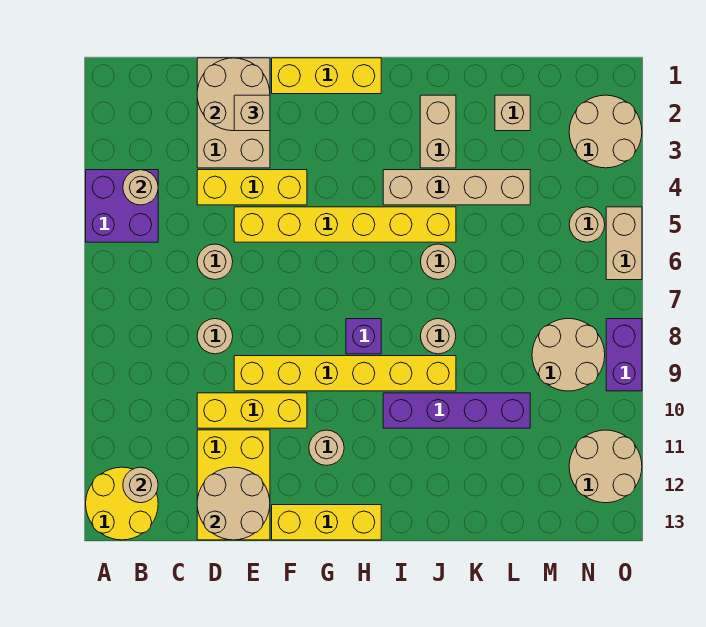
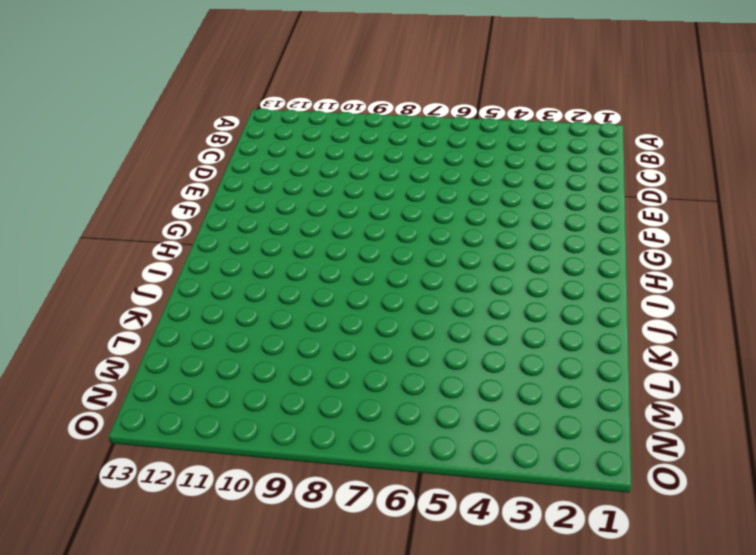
none -> purple 2x2 brick [86,170,158,242]
none -> yellow 2x2 round brick [86,467,158,540]
none -> tan 2x3 brick [197,58,270,168]
none -> yellow 1x3 brick [197,170,307,205]

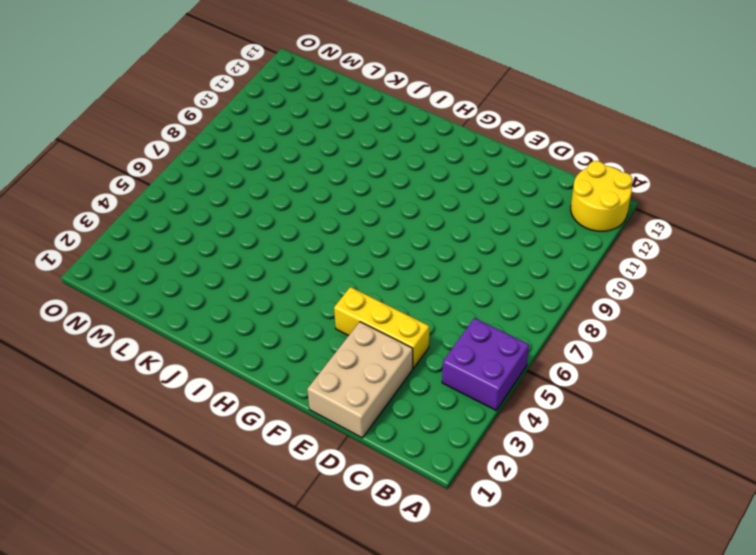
none -> tan 1x1 round brick [197,244,233,279]
none -> tan 1x1 round brick [197,319,233,354]
none -> yellow 1x3 brick [197,393,307,428]
none -> yellow 2x3 brick [197,430,270,540]

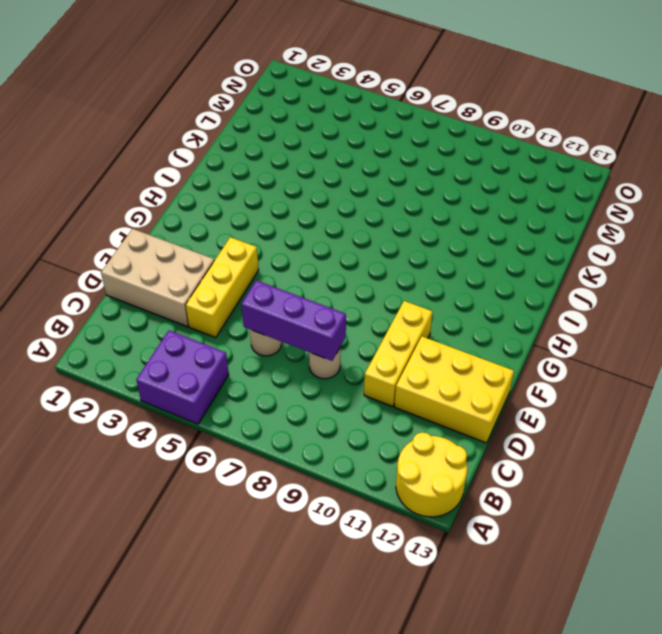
purple 1x3 brick [241,280,346,361] -> none
none -> yellow 1x6 brick [234,207,456,242]
none -> yellow 1x6 brick [234,356,456,391]
none -> yellow 1x3 brick [272,58,381,94]
none -> yellow 1x3 brick [272,505,381,540]

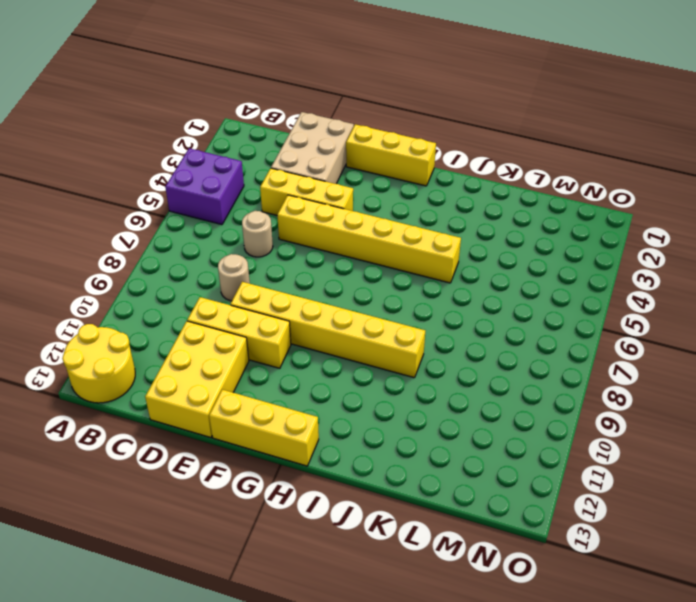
none -> tan 1x1 round brick [309,430,344,466]
none -> purple 1x1 brick [346,319,381,354]
none -> tan 1x4 brick [383,170,530,205]
none -> purple 1x4 brick [383,393,530,428]

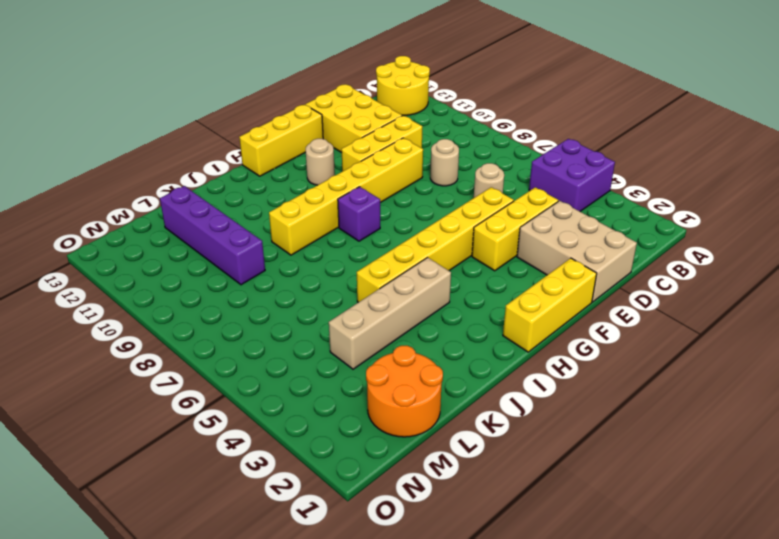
orange 2x2 round brick [366,346,443,437] -> tan 1x1 brick [495,95,530,131]
purple 1x4 brick [160,186,265,285] -> purple 1x4 brick turned to [383,393,530,428]
none -> tan 1x2 brick [420,95,456,168]
none -> tan 1x1 round brick [421,244,456,279]
none -> tan 1x1 round brick [421,319,456,354]
none -> tan 2x2 round brick [532,319,605,391]

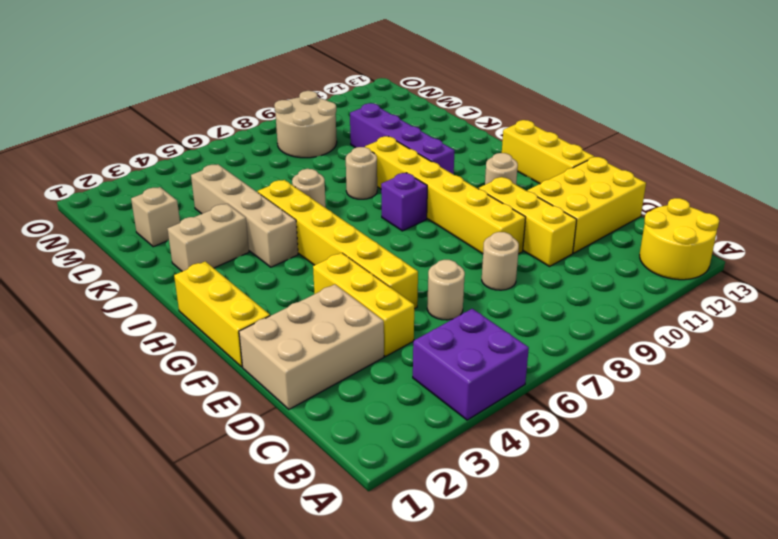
none -> tan 2x2 round brick [569,95,642,168]
none -> tan 1x1 round brick [569,207,605,242]
none -> tan 2x2 round brick [569,430,642,503]
none -> tan 1x2 brick [606,207,642,280]

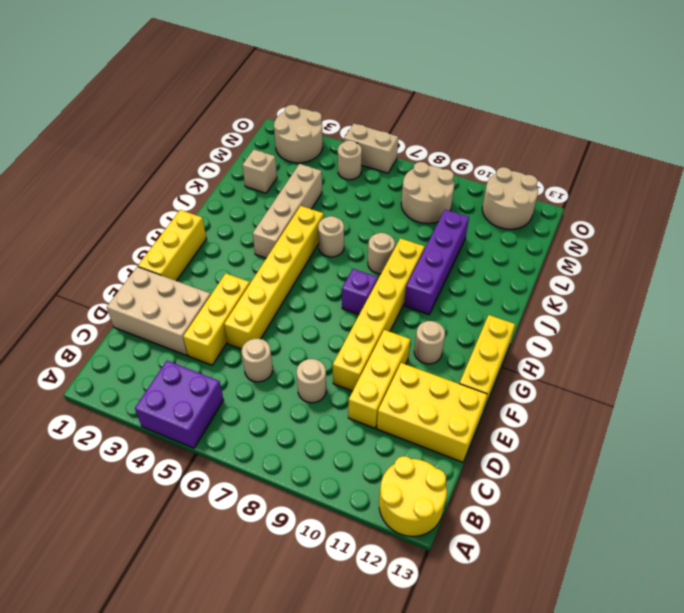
none -> tan 1x2 brick [420,95,456,168]
none -> purple 1x2 brick [606,319,642,391]
none -> tan 1x1 round brick [123,170,158,205]
none -> tan 1x1 round brick [123,467,158,503]

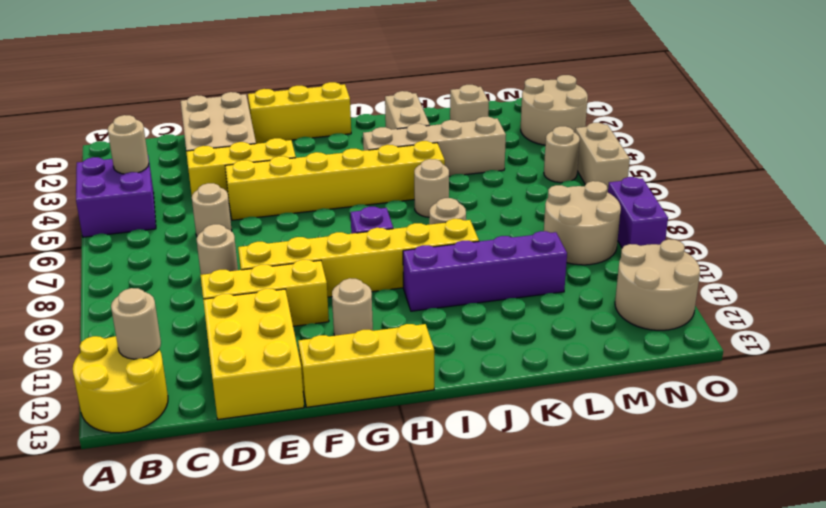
none -> tan 2x2 round brick [197,58,270,131]
none -> tan 2x2 round brick [197,467,270,540]
none -> tan 1x1 brick [234,95,270,131]

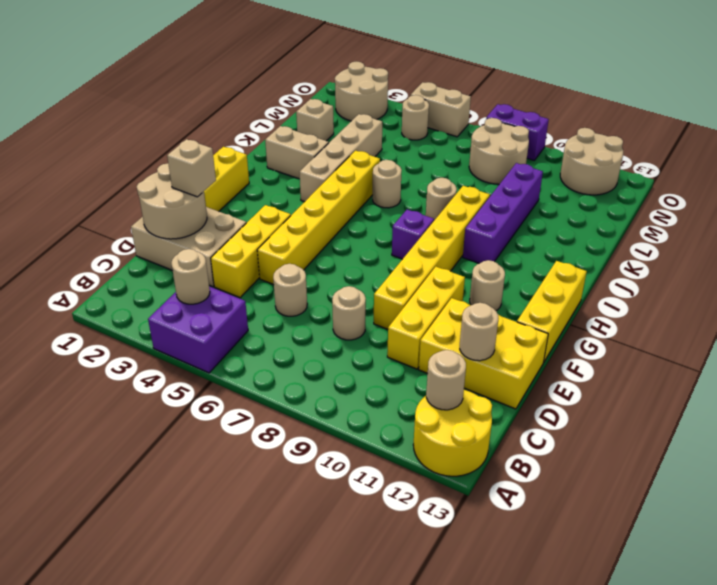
tan 1x1 round brick [460,303,499,361] -> tan 2x2 round brick [197,467,270,540]

